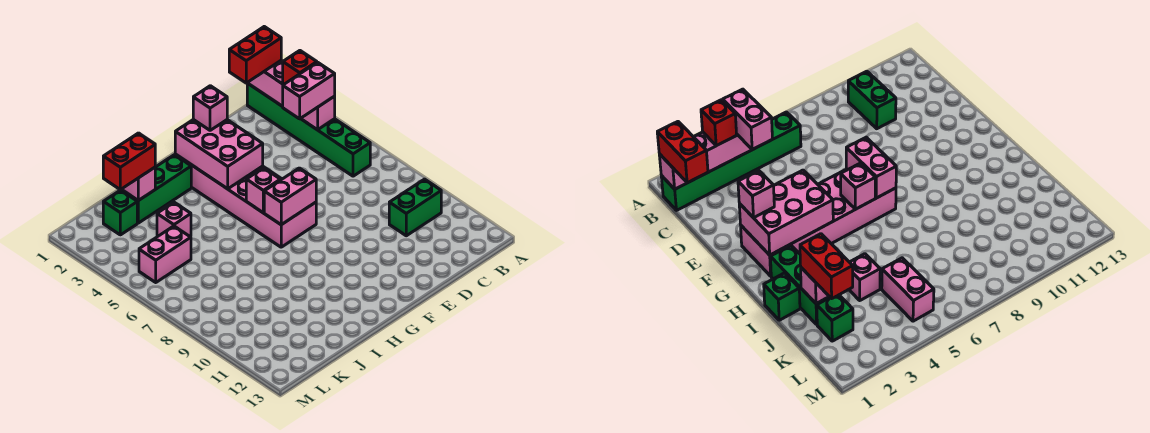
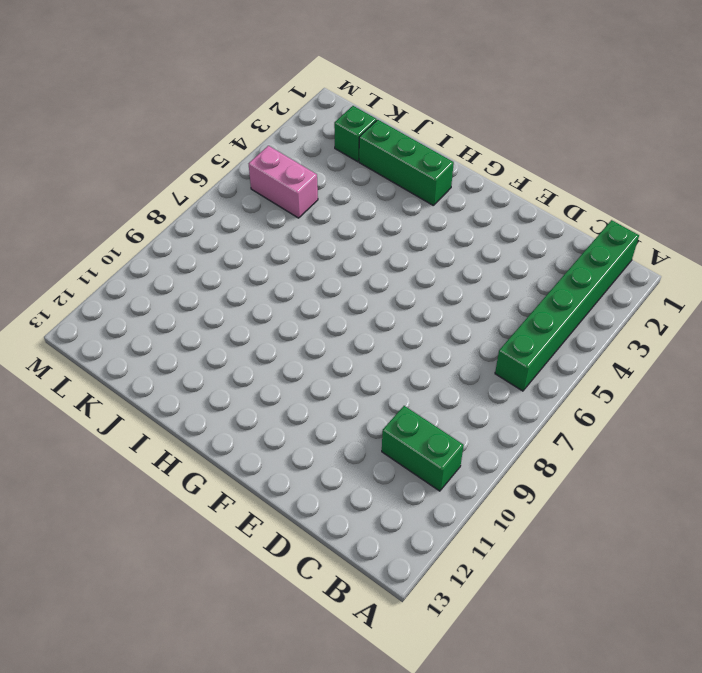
none -> pink 2x6 brick [175,154,316,247]
none -> green 1x1 brick [764,273,800,320]
none -> pink 1x1 brick [157,202,191,236]

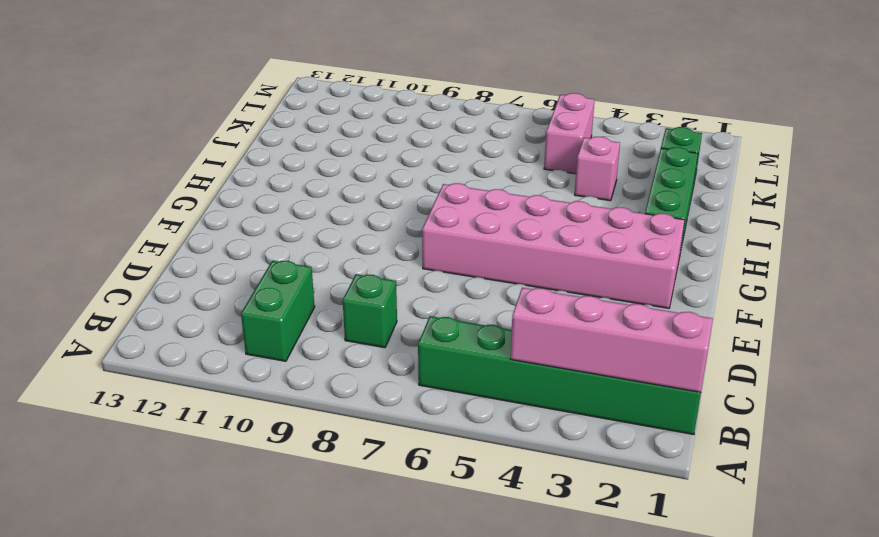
green 1x1 brick [343,274,397,348] -> green 1x1 brick moved to [764,273,800,320]
none -> pink 2x3 brick [175,120,263,189]
none -> pink 1x2 brick [264,168,316,225]
none -> pink 1x1 brick [246,168,280,213]

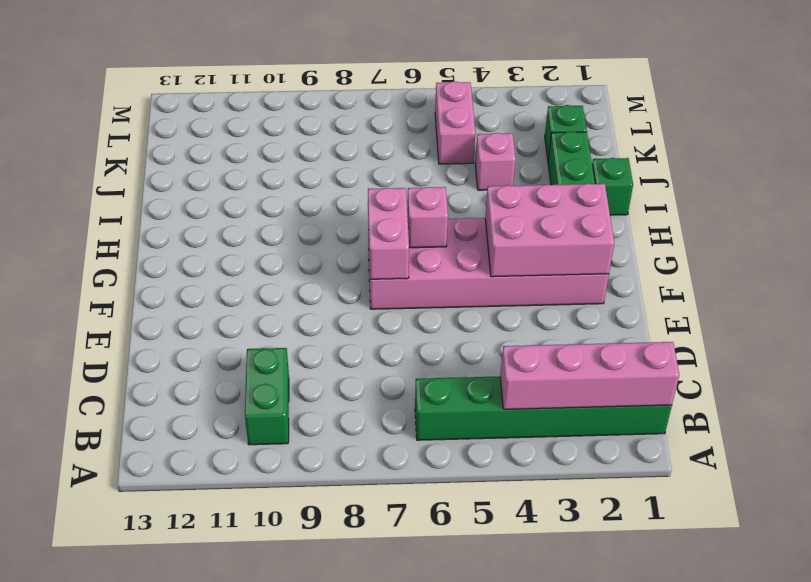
none -> pink 1x1 brick [121,167,155,201]
none -> red 1x2 brick [229,27,281,83]
none -> red 1x1 brick [283,51,317,84]

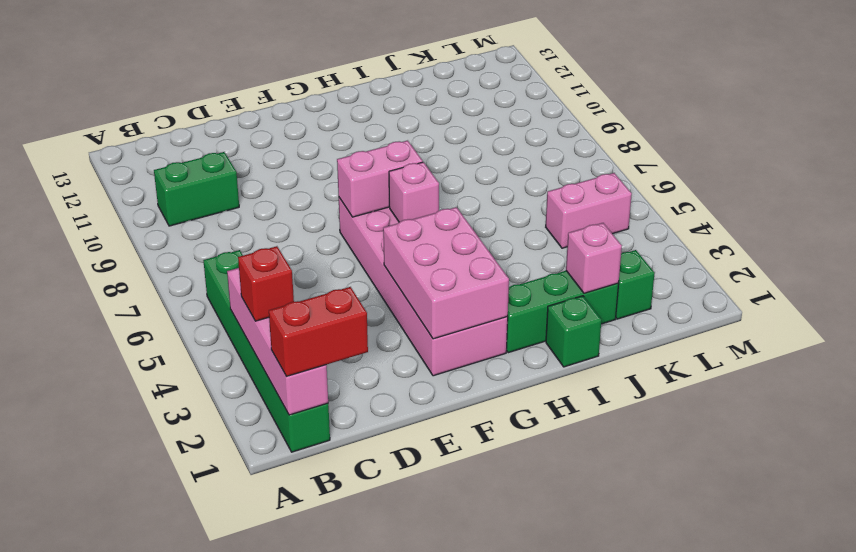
none -> pink 1x1 brick [157,202,191,236]
none -> pink 1x2 brick [282,62,335,119]
none -> pink 1x1 brick [193,86,227,130]

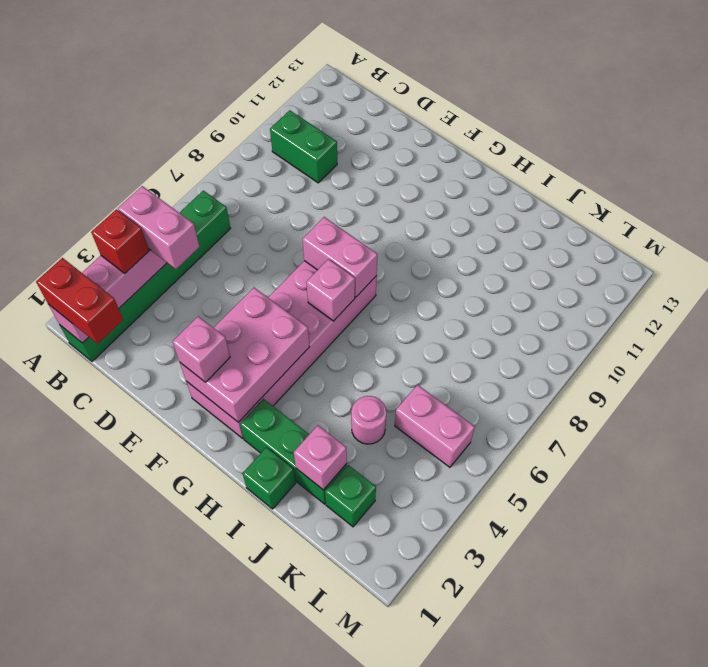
pink 1x1 round brick [351,396,386,444] -> pink 1x1 brick [157,202,191,236]
none -> red 1x2 brick [103,133,155,190]

